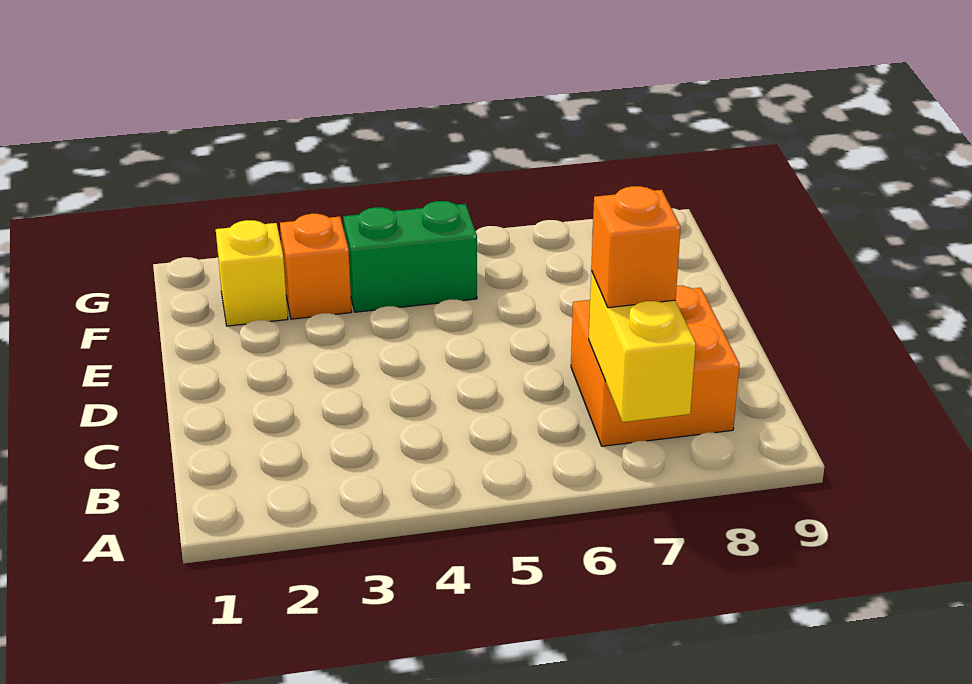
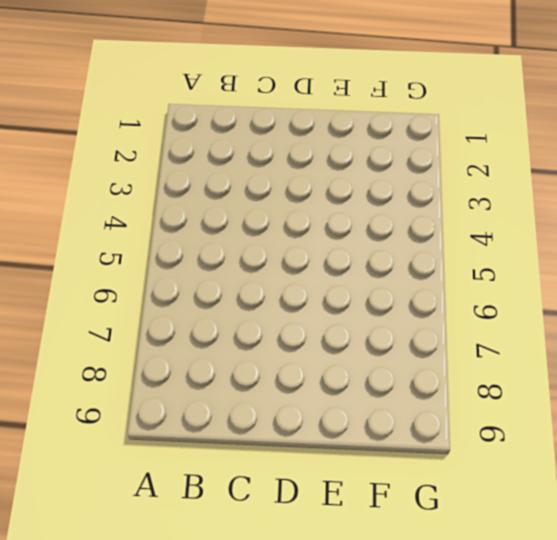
none -> orange 2x2 brick [571,286,739,446]
none -> yellow 1x1 brick [216,220,288,326]

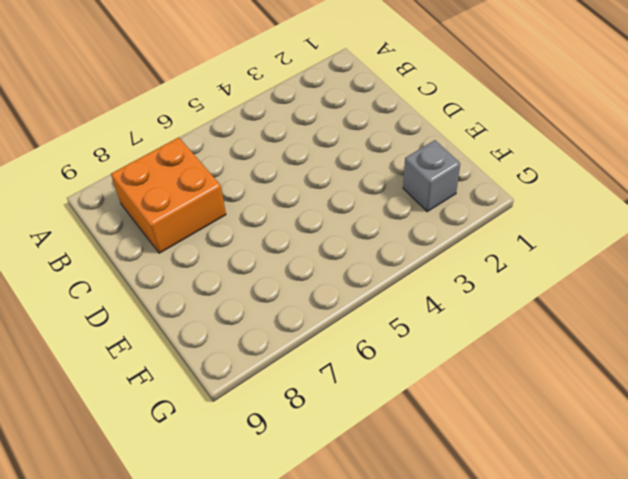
grey 1x1 brick [403,140,460,212] -> yellow 1x1 brick [216,220,288,326]
none -> orange 1x1 brick [280,214,352,319]
none -> green 1x2 brick [343,201,477,312]

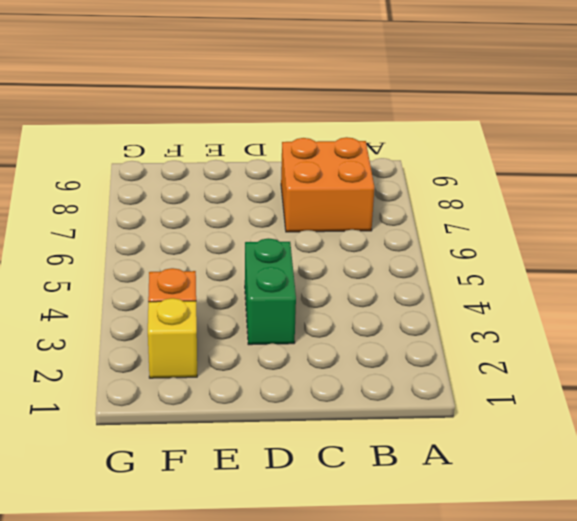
green 1x2 brick [245,238,296,345] -> green 1x2 brick moved to [343,201,477,312]
none -> yellow 1x2 brick [589,271,696,422]
none -> orange 1x1 brick [591,186,681,308]

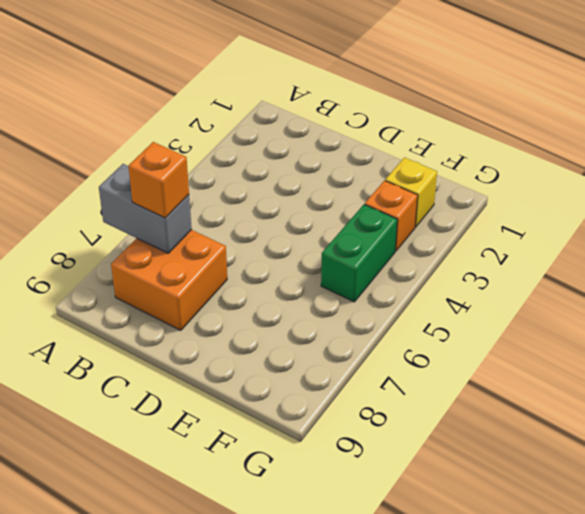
grey 1x2 brick [99,164,192,253] -> yellow 1x2 brick [589,271,696,422]

